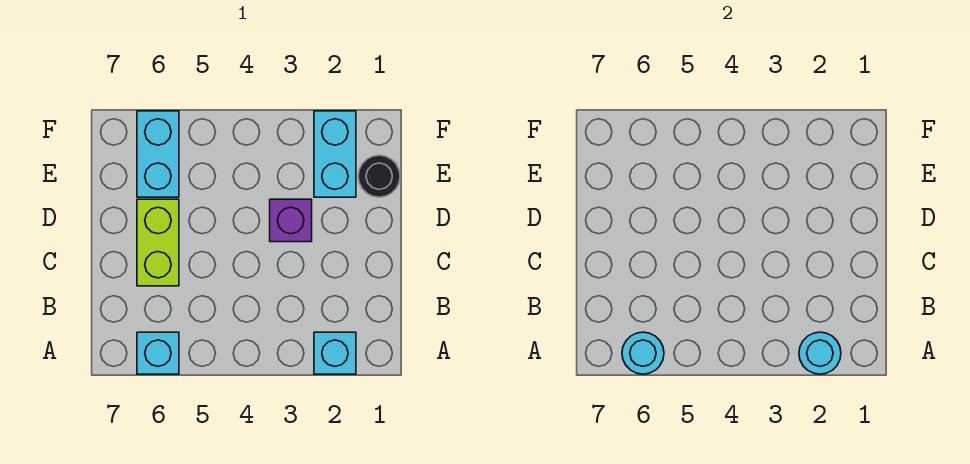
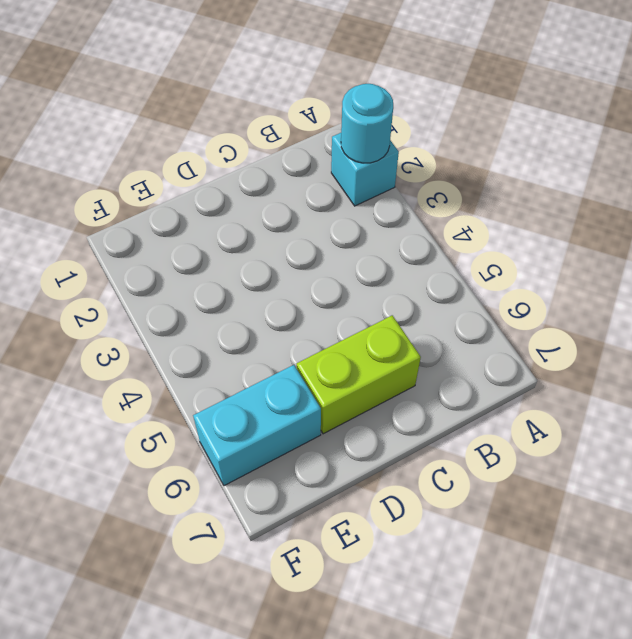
none -> cyan 1x1 brick [137,332,179,374]
none -> purple 1x1 brick [270,199,312,242]

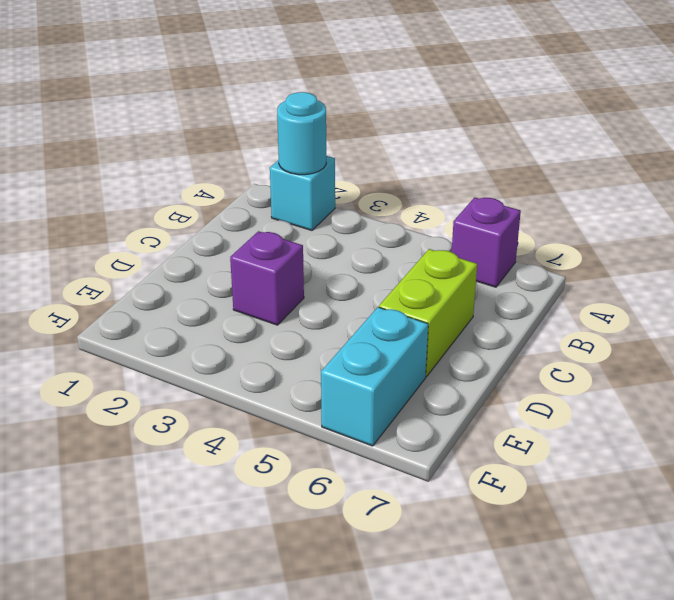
purple 1x1 brick [452,197,521,287] -> cyan 1x1 brick [137,332,179,374]
none -> black 1x1 round brick [358,155,400,197]
none -> cyan 1x2 brick [314,111,356,197]

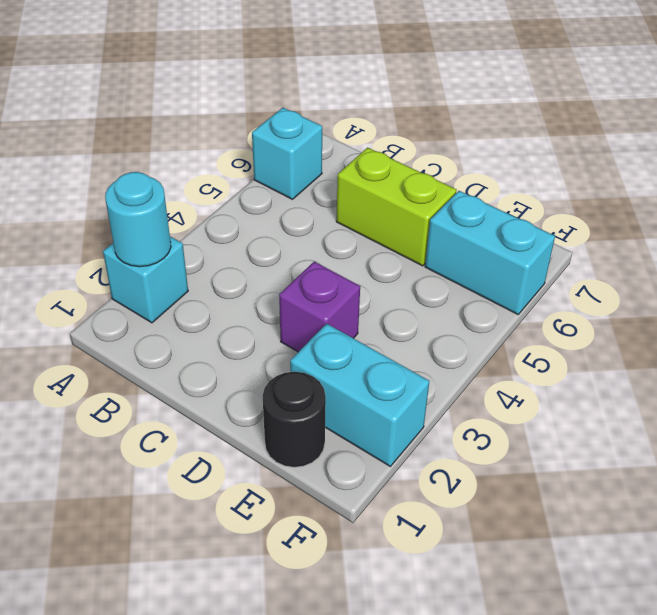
none -> cyan 1x1 round brick [622,332,664,374]

